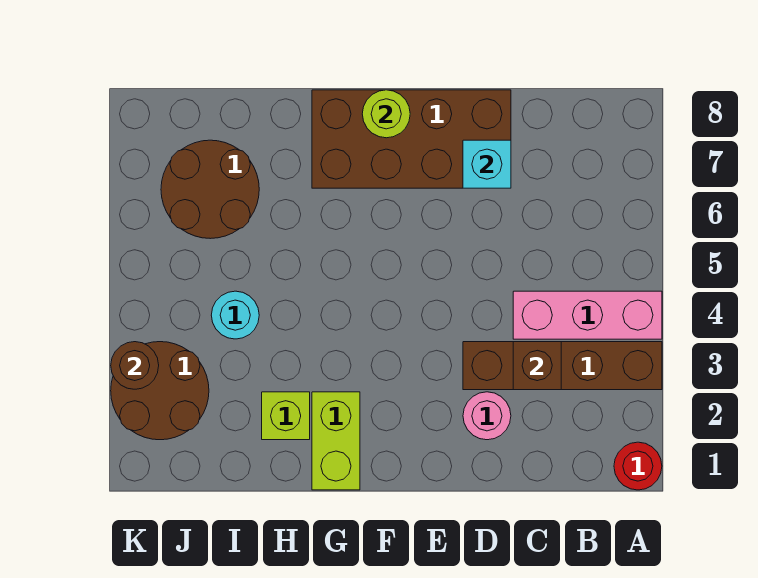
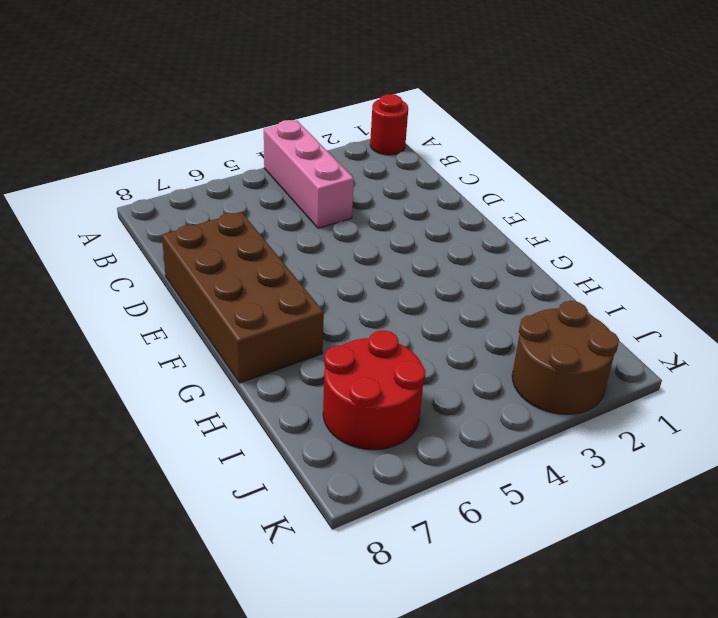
red 2x2 round brick [323,330,426,450] -> brown 2x2 round brick [161,140,259,239]
none -> brown 1x4 brick [463,342,662,390]
none -> pink 1x1 round brick [463,392,511,440]
none -> lime 1x2 brick [312,392,360,490]

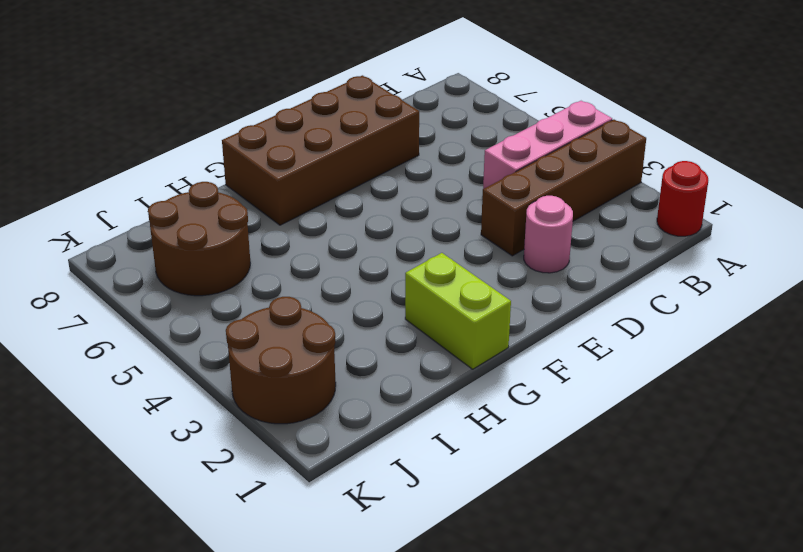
none -> lime 1x1 brick [262,392,310,440]
none -> cyan 1x1 round brick [211,291,259,339]
none -> brown 1x1 brick [513,342,561,390]

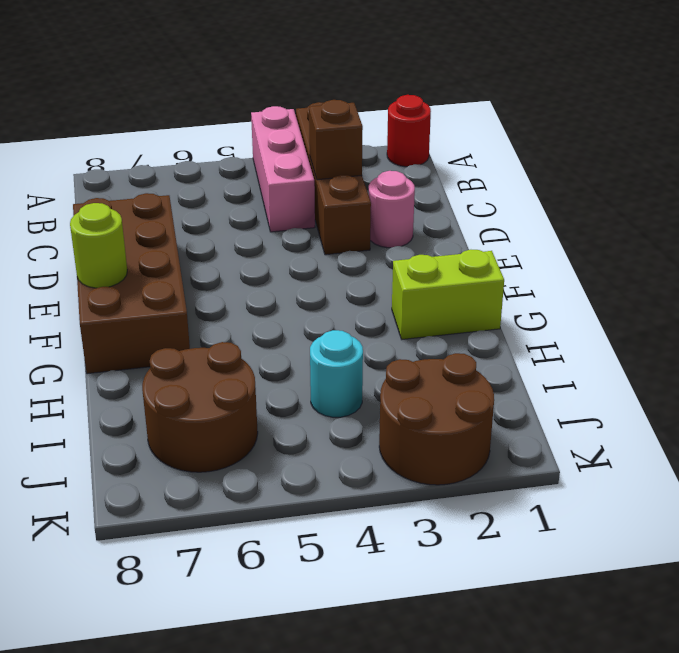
none -> lime 1x1 brick [262,392,310,440]
none -> cyan 1x1 brick [463,140,511,188]
none -> brown 1x1 round brick [111,342,159,389]

